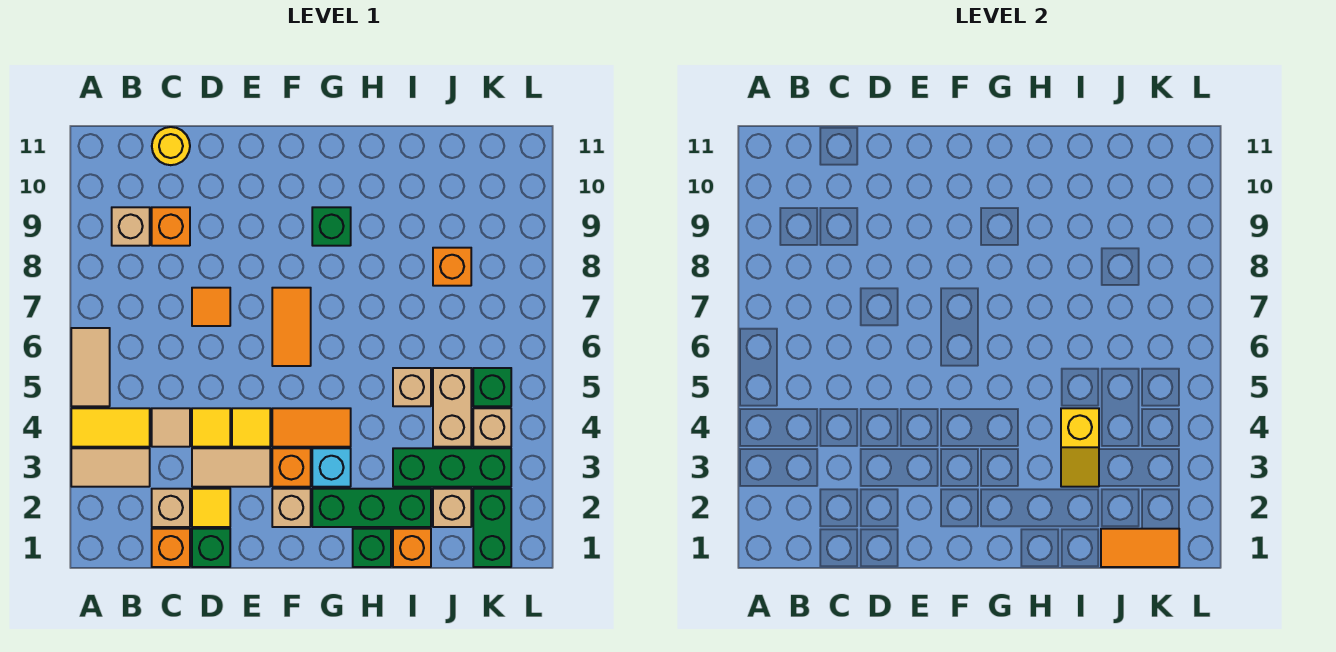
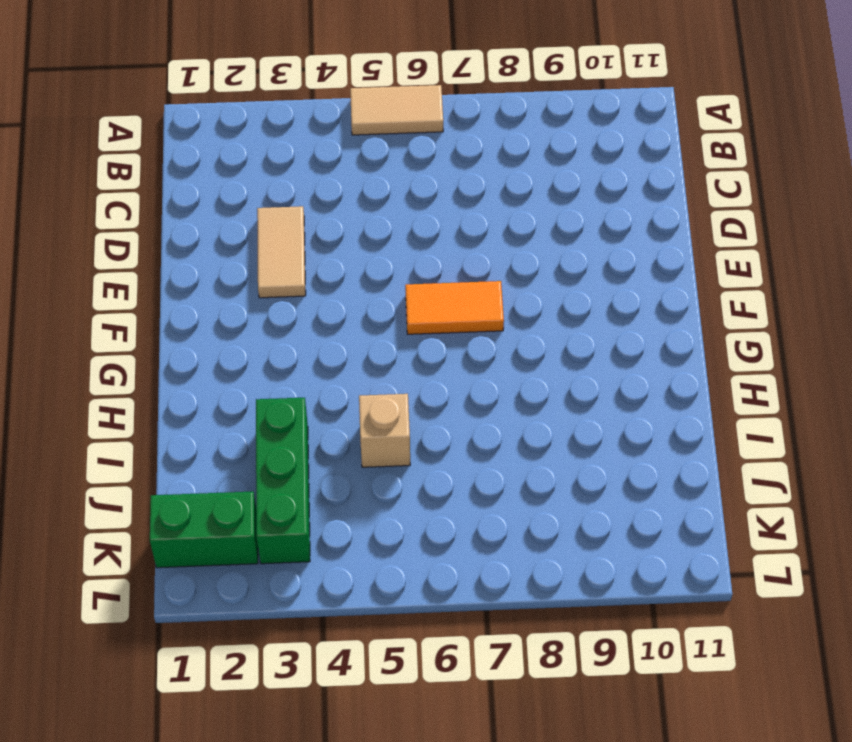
none -> tan 1x2 tile [71,448,150,487]
none -> yellow 1x2 tile [71,408,150,447]
none -> tan 1x1 brick [112,207,150,246]
none -> orange 1x1 brick [152,529,190,567]

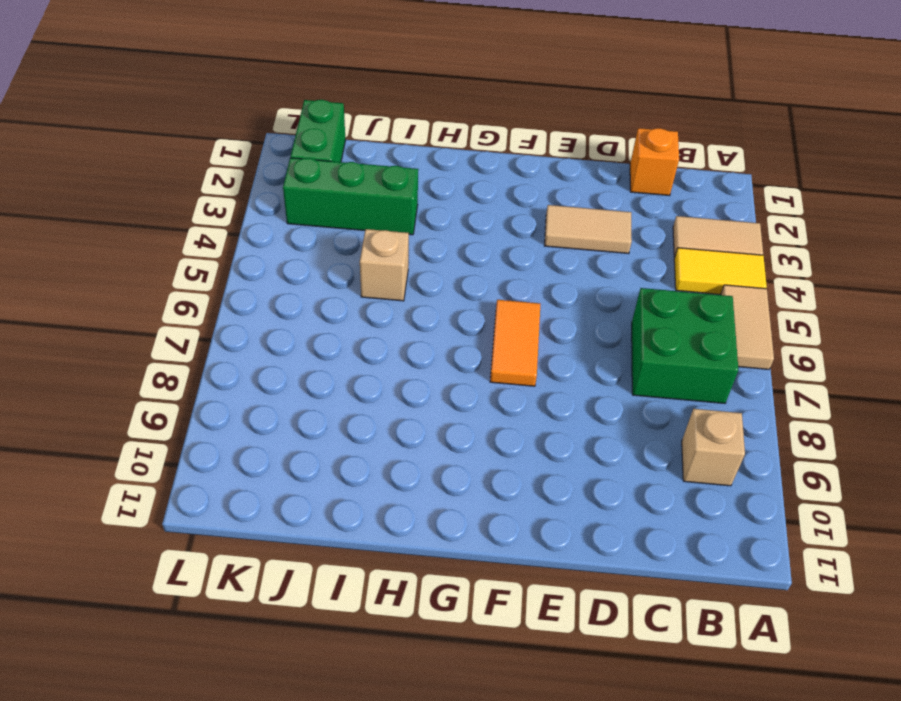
green 2x2 brick [632,288,738,403] -> none
none -> tan 1x1 brick [152,489,190,527]
none -> tan 1x1 tile [152,408,190,447]
none -> orange 1x1 brick [152,207,190,246]
none -> yellow 1x1 round brick [152,127,190,165]

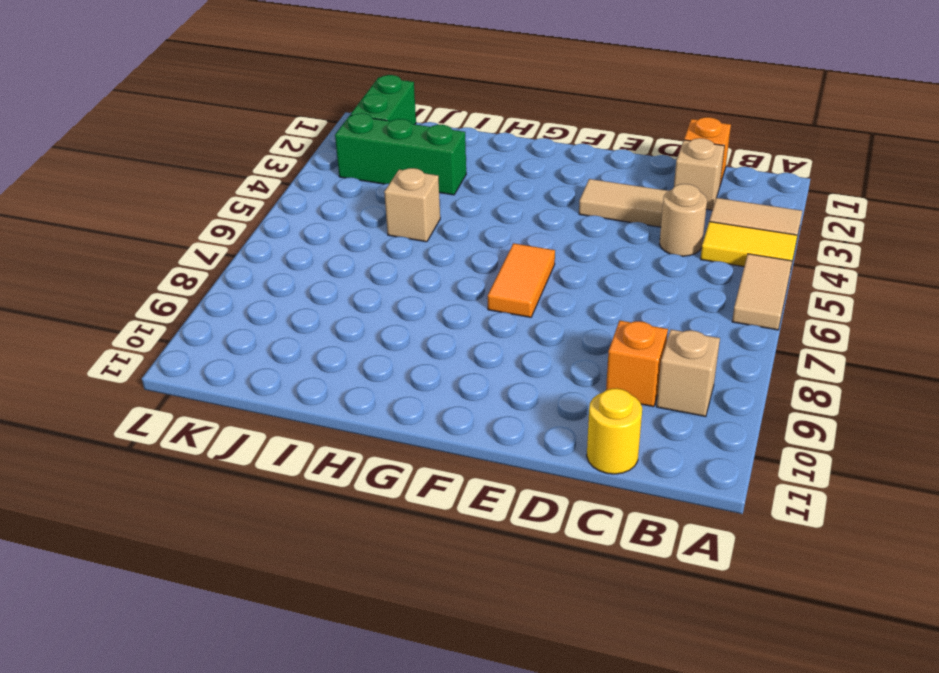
tan 1x1 round brick [660,184,707,256] -> tan 1x1 tile [152,408,190,447]
none -> green 1x1 brick [192,529,230,567]
none -> yellow 1x1 tile [192,489,230,527]
none -> yellow 1x1 tile [192,408,230,447]
none -> orange 1x1 tile [192,288,230,326]

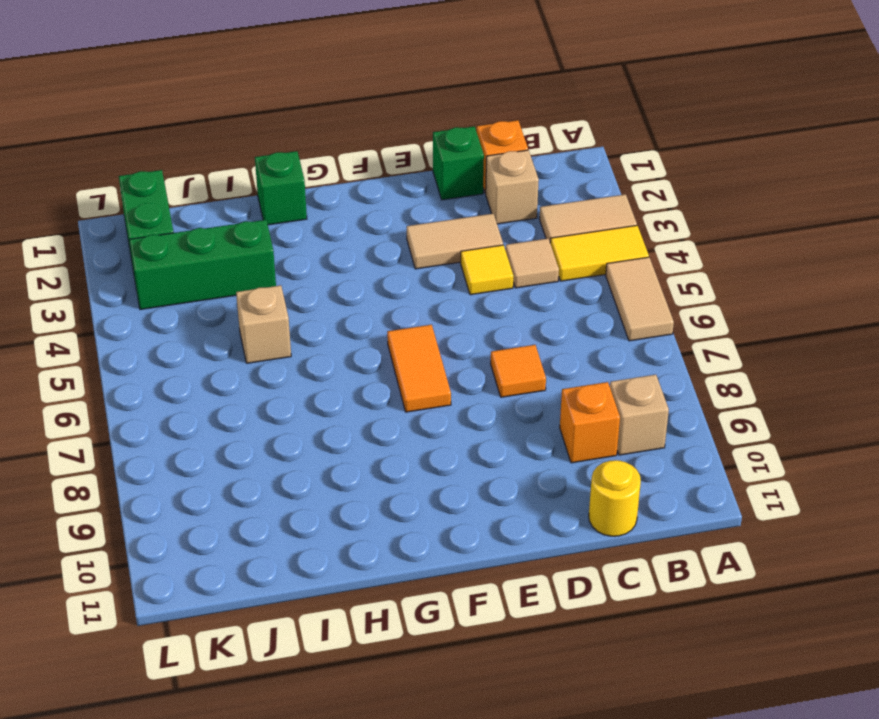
none -> yellow 1x1 tile [192,489,230,527]
none -> yellow 1x1 tile [232,408,270,447]
none -> tan 1x1 brick [272,489,311,527]
none -> orange 1x1 brick [272,448,311,487]

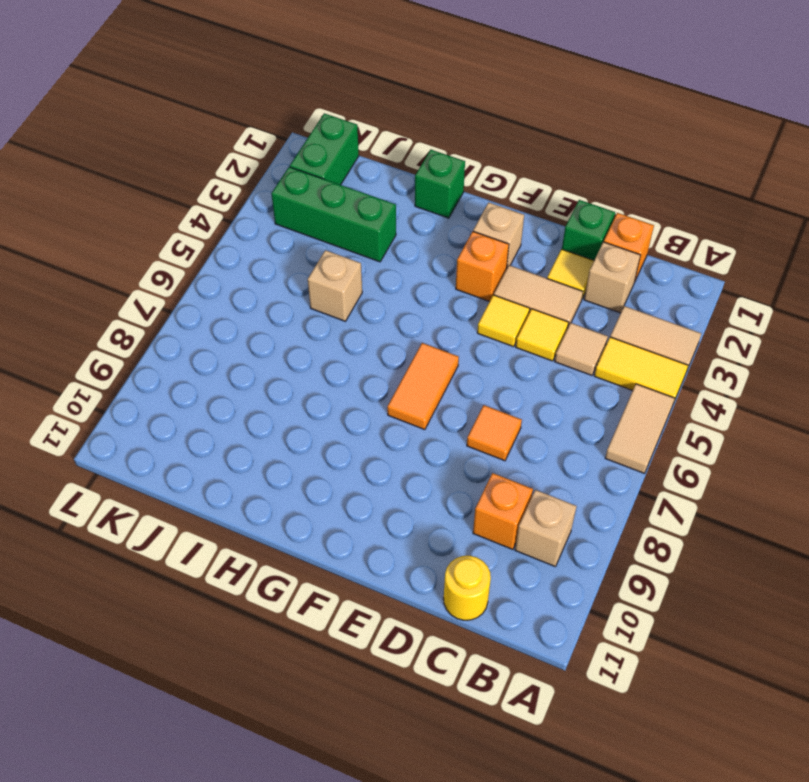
none -> orange 1x2 tile [272,408,351,447]
none -> green 1x3 brick [312,489,431,527]
none -> cyan 1x1 brick [312,448,351,487]
none -> green 1x1 brick [312,207,351,246]

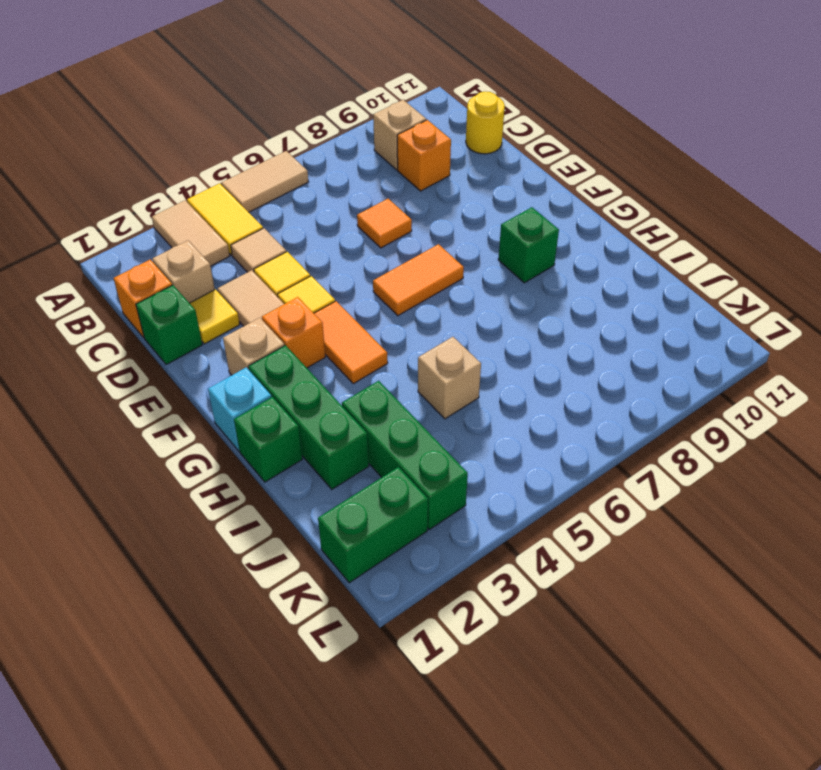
cyan 1x1 brick [208,367,271,451] -> cyan 1x1 brick moved to [312,448,351,487]
none -> orange 1x1 brick [393,529,431,567]
none -> tan 1x1 brick [433,489,471,527]
none -> tan 1x2 brick [433,368,471,447]
none -> orange 1x1 brick [433,248,471,286]

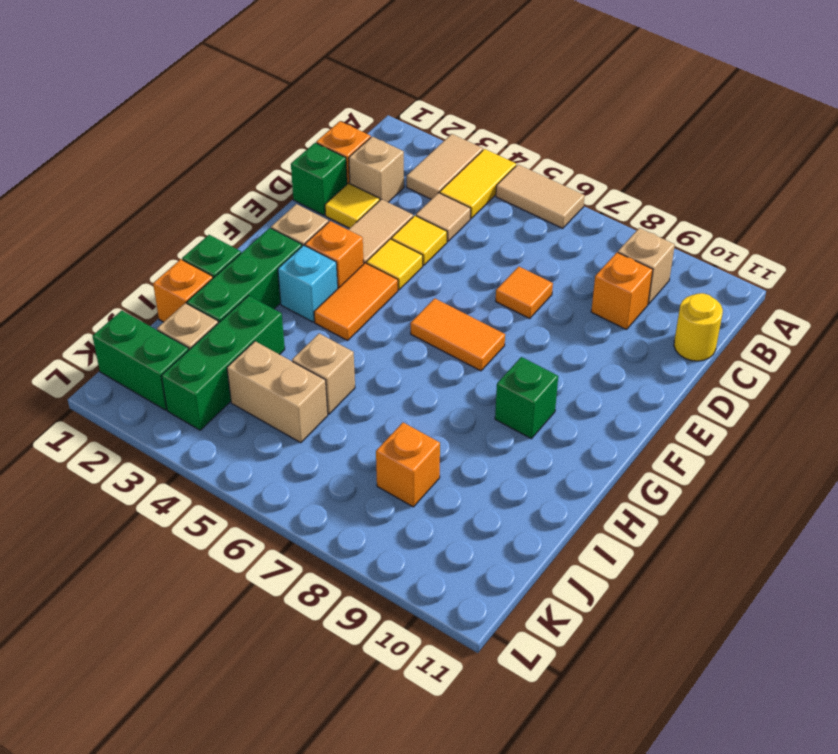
none -> tan 1x1 brick [473,408,511,447]
none -> green 1x1 brick [473,368,511,406]
none -> yellow 1x2 slope [1061,408,1099,487]
none -> orange 1x2 tile [1101,529,1179,567]

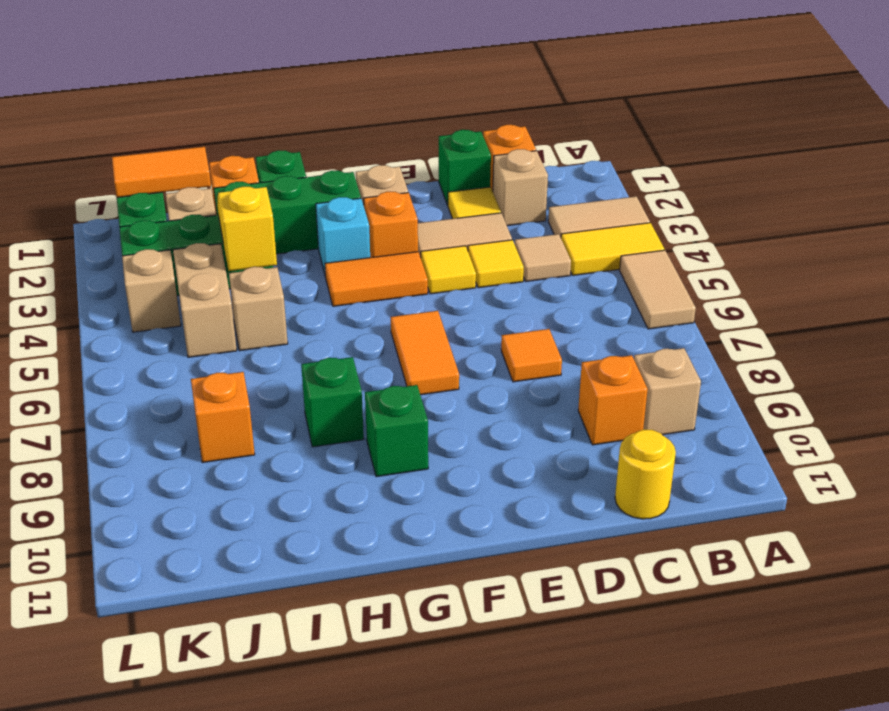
green 1x1 brick [301,357,364,447] -> green 1x1 brick moved to [473,368,511,406]

